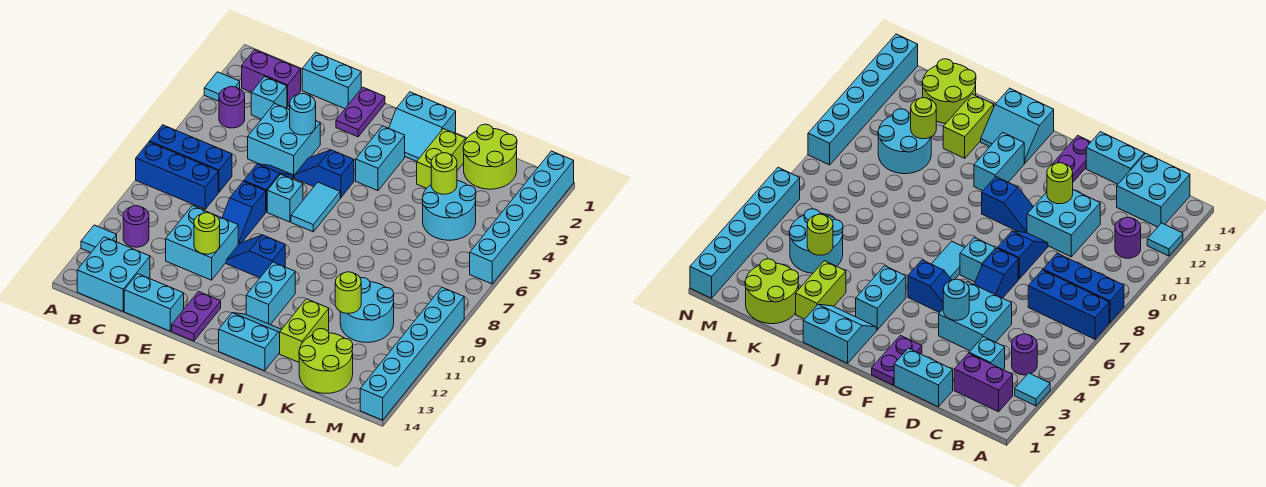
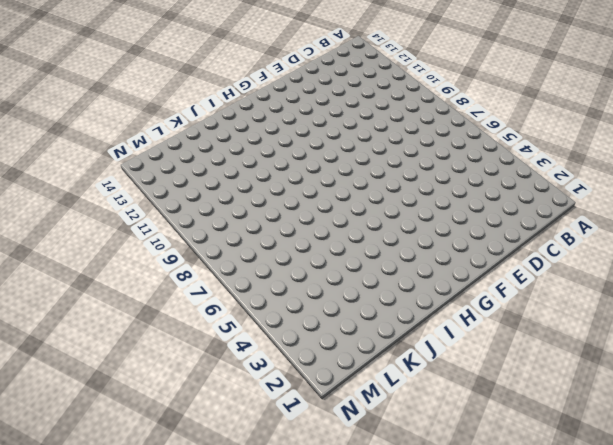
none -> cyan 1x1 tile [204,72,240,101]
none -> blue 1x3 brick [150,125,232,192]
none -> blue 1x3 brick [136,142,218,209]
none -> cyan 1x1 tile [81,225,117,252]

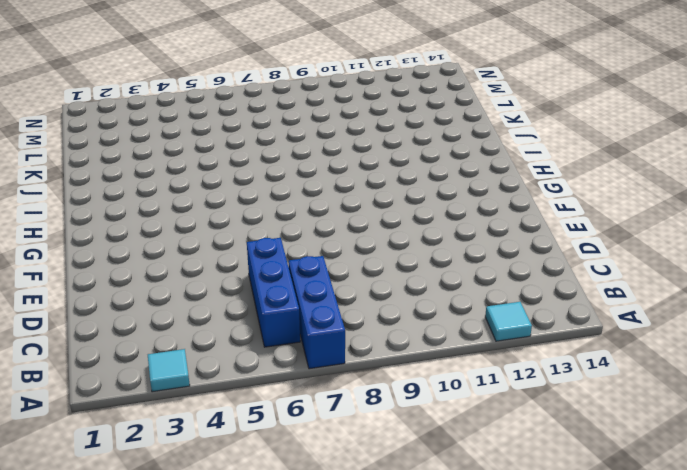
blue 1x3 brick [247,238,300,347] -> blue 1x3 brick moved to [136,142,218,209]
none -> purple 1x2 brick [242,50,301,107]
none -> purple 1x1 round brick [219,87,245,128]
none -> purple 1x1 round brick [123,206,149,247]
none -> cyan 2x2 brick [77,237,150,311]

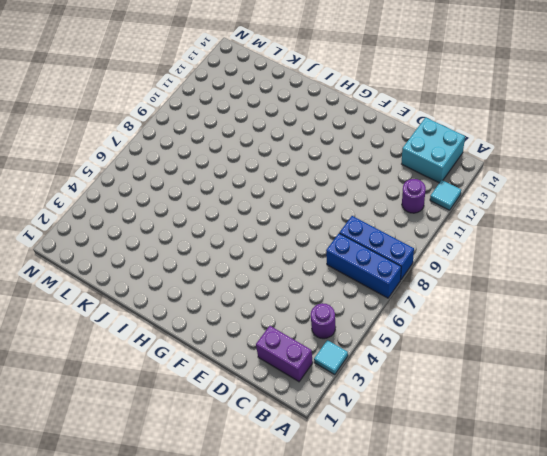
none -> cyan 1x1 brick [251,77,287,119]
none -> cyan 1x2 brick [302,52,361,109]
none -> cyan 2x2 brick [248,104,320,178]
none -> cyan 2x2 brick [166,206,238,280]

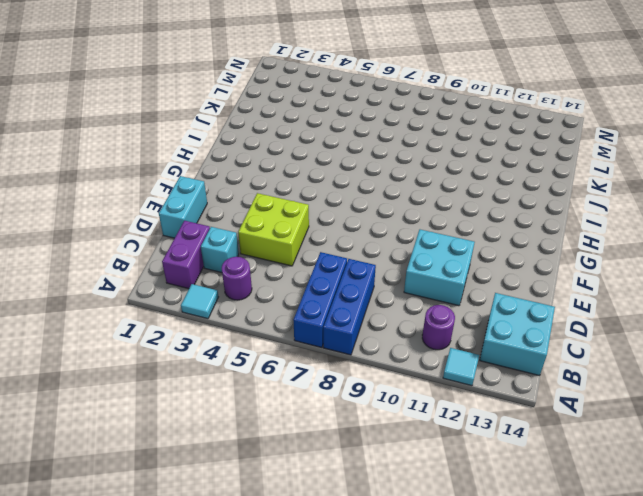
lime 2x2 brick [238,193,309,266] -> cyan 2x2 brick [248,104,320,178]
none -> cyan 1x2 brick [124,274,184,331]
none -> blue 1x2 slope [244,164,293,212]
none -> blue 1x2 slope [222,181,266,245]
none -> purple 1x2 plate [336,87,385,137]

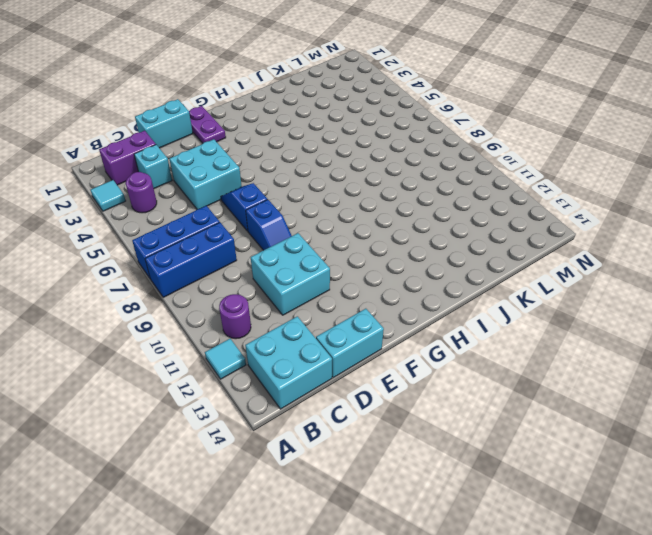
none -> blue 1x2 slope [295,150,354,198]
none -> cyan 1x1 brick [267,174,303,222]
none -> blue 1x2 slope [226,235,285,278]
none -> purple 1x2 plate [172,292,221,341]

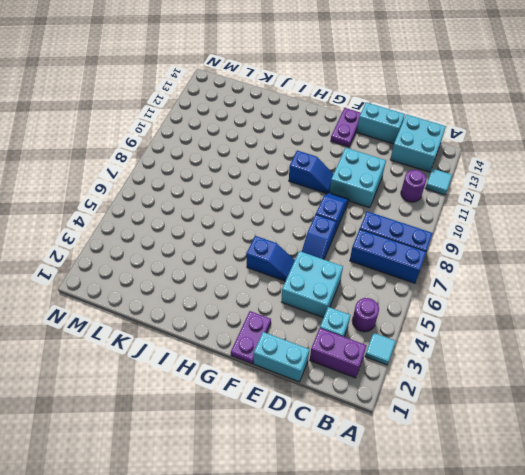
none -> cyan 1x1 brick [267,174,303,222]
none -> cyan 1x2 tile [291,182,340,232]
none -> cyan 2x2 slope [389,92,456,161]
none -> cyan 1x2 brick [356,126,405,191]

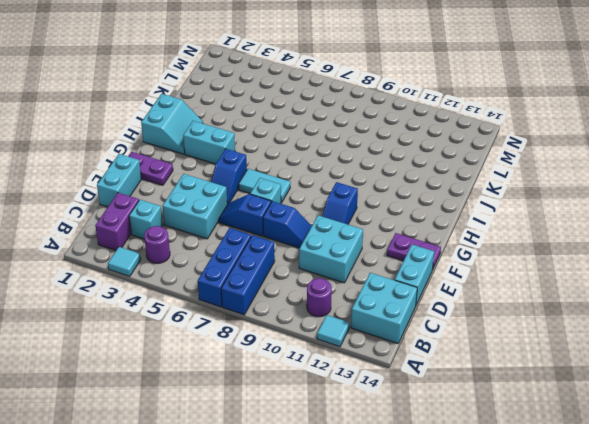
none -> cyan 1x2 brick [246,262,295,325]
none -> cyan 2x2 slope [219,313,282,371]
none -> lime 1x2 brick [417,129,466,188]
none -> lime 1x2 brick [280,299,329,362]

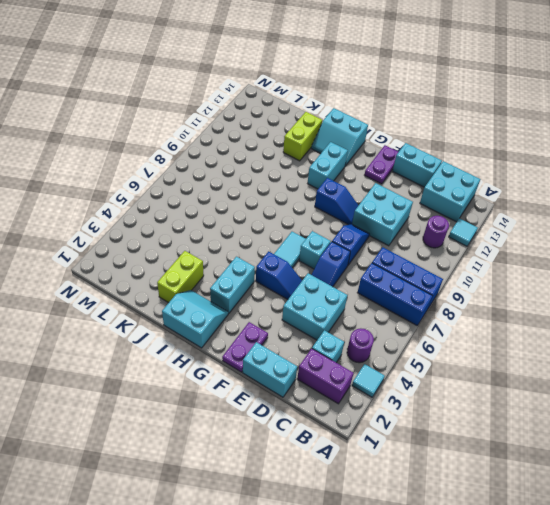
none -> lime 2x2 round brick [463,124,517,189]
none -> cyan 2x2 round brick [422,181,476,240]
none -> cyan 2x2 round brick [340,278,394,342]
none -> lime 2x2 round brick [299,329,353,393]

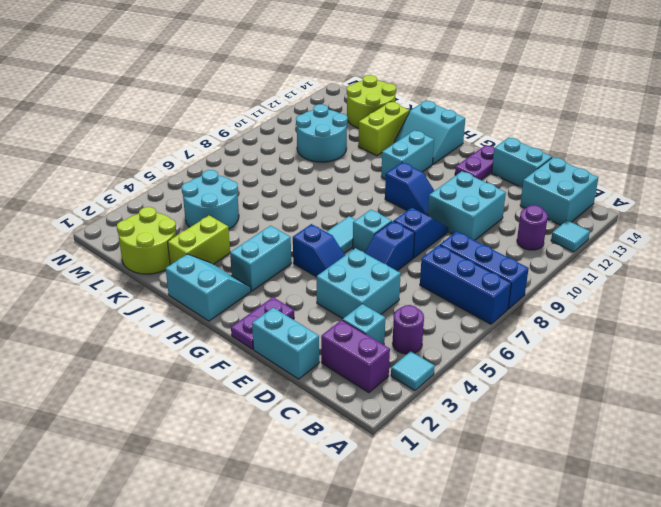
none -> cyan 1x6 brick [470,151,574,284]
none -> cyan 1x6 brick [360,287,464,420]
none -> cyan 1x1 round brick [290,93,316,135]
none -> lime 1x1 round brick [194,213,220,254]

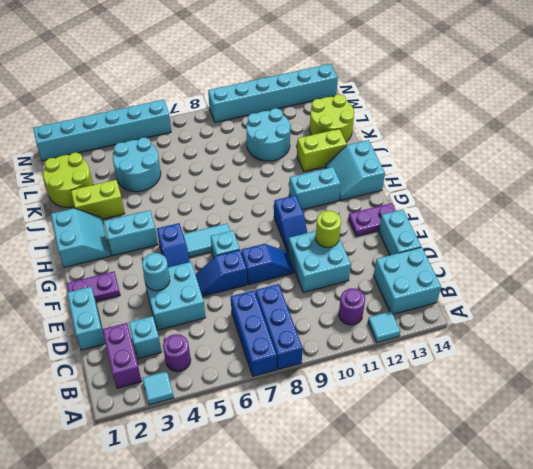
none -> lime 1x1 round brick [431,153,457,194]
none -> lime 1x1 round brick [335,272,361,313]

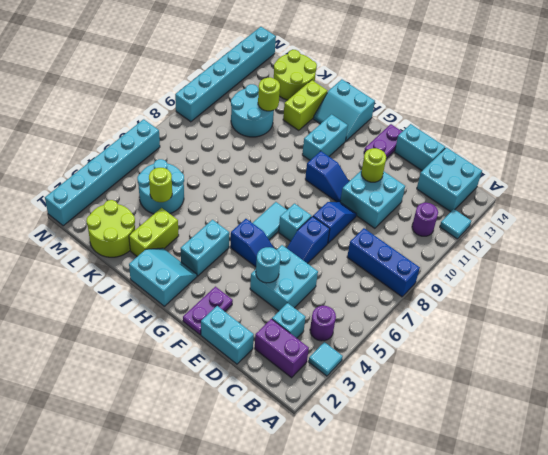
none -> blue 1x3 brick [150,125,232,192]

